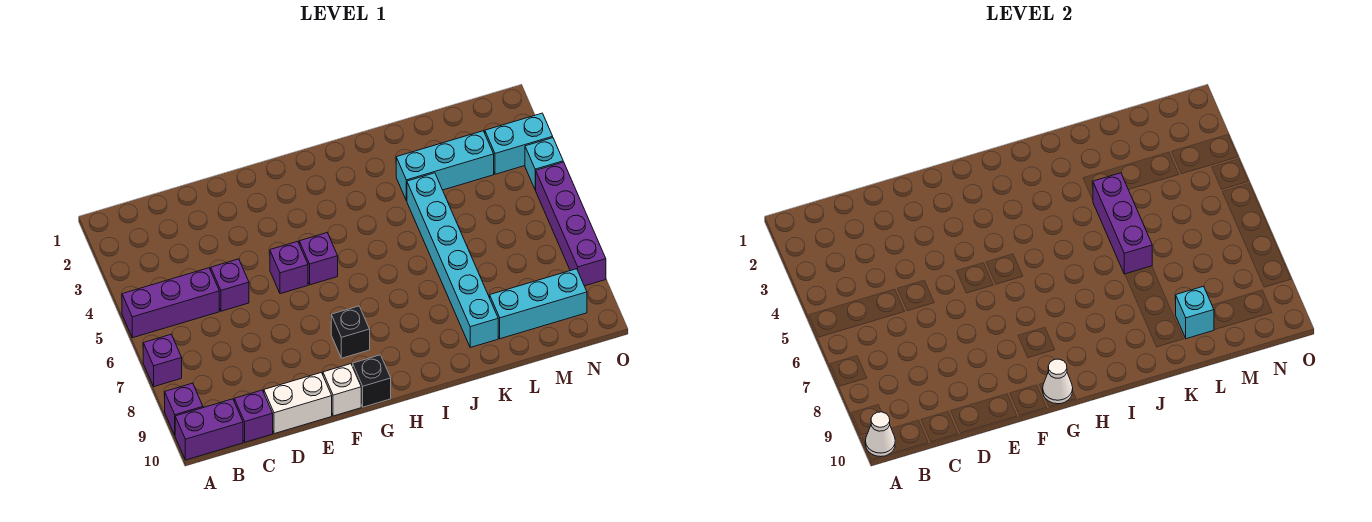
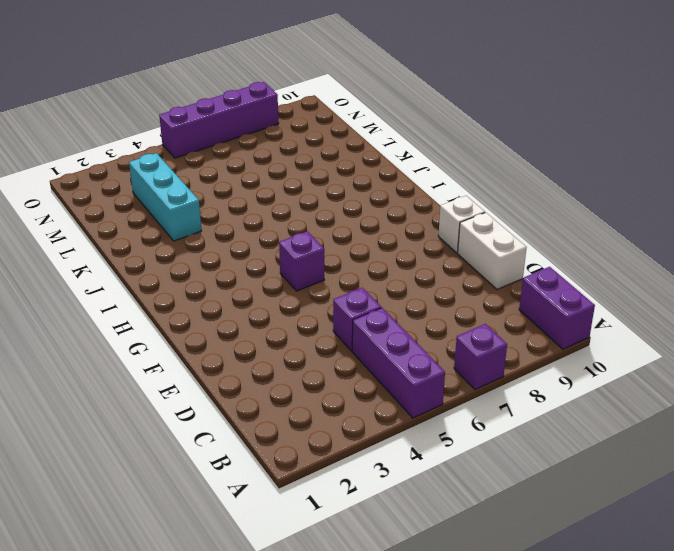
none -> purple 1x1 brick [165,383,203,435]
none -> purple 1x1 brick [234,390,273,442]
none -> purple 1x1 brick [270,241,308,294]

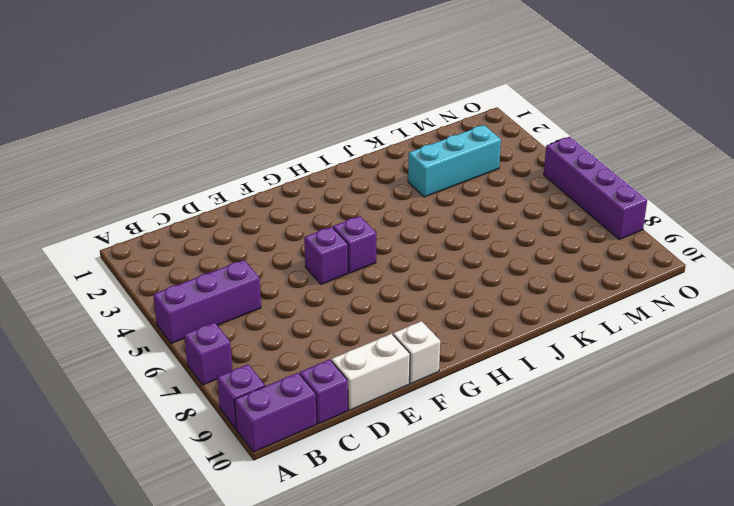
none -> purple 1x1 brick [211,259,249,311]
none -> black 1x1 brick [331,306,370,358]
none -> black 1x1 brick [353,355,391,407]

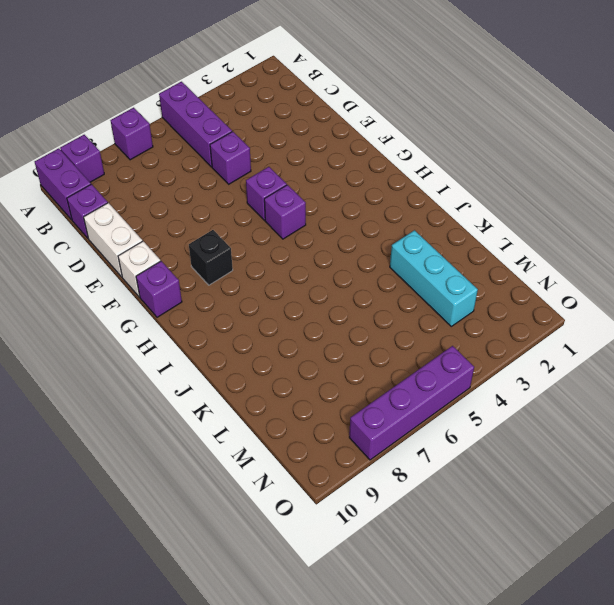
purple 1x1 brick [136,261,182,317] -> black 1x1 brick [353,355,391,407]
none -> cyan 1x6 brick [407,173,498,347]
none -> cyan 1x3 brick [490,269,587,339]
none -> cyan 1x2 brick [485,113,553,174]

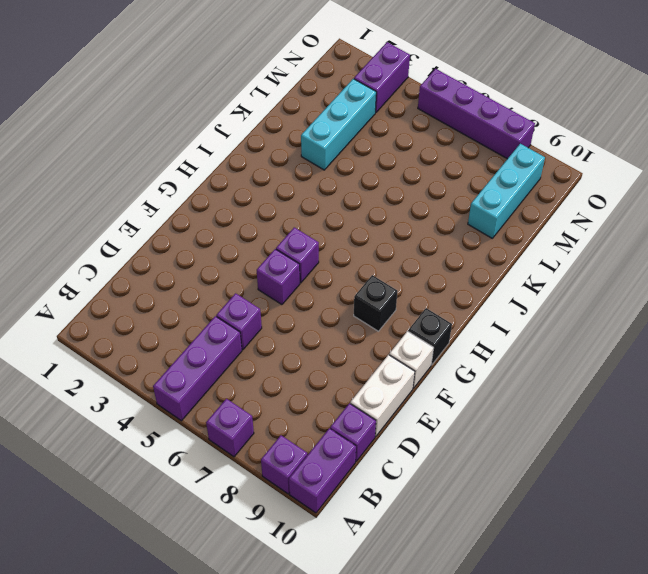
purple 1x2 brick [354,42,410,113] -> cyan 1x2 brick [485,113,553,174]
none -> cyan 1x6 brick [407,173,498,347]
none -> cyan 1x1 brick [525,138,563,190]
none -> white 1x1 cone [865,412,895,457]

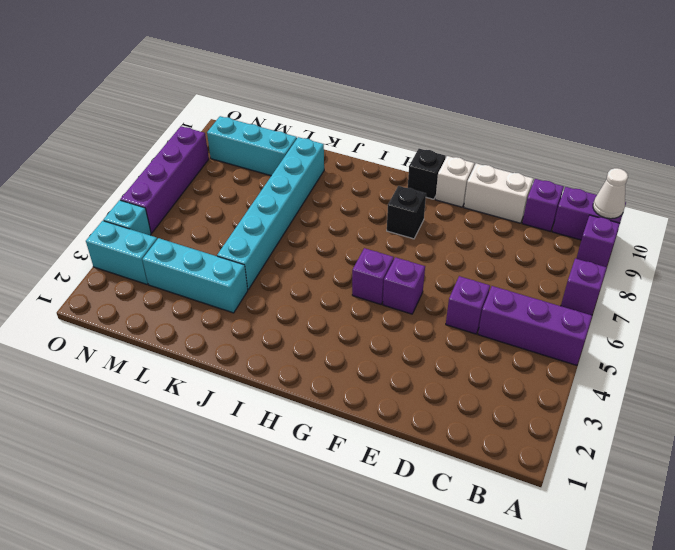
none -> white 1x1 cone [1042,359,1073,404]
none -> purple 1x3 brick [1093,173,1152,274]
none -> cyan 1x1 brick [1176,286,1214,339]

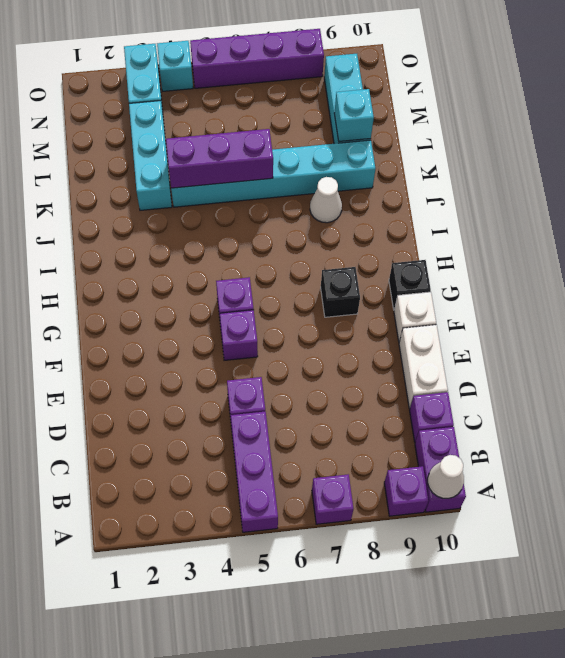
white 1x1 cone [310,177,342,223] -> white 1x1 cone moved to [1042,359,1073,404]

